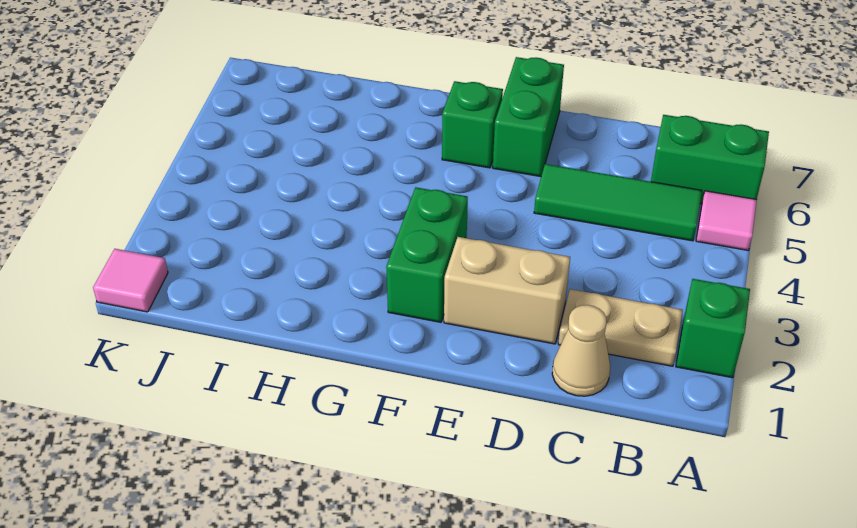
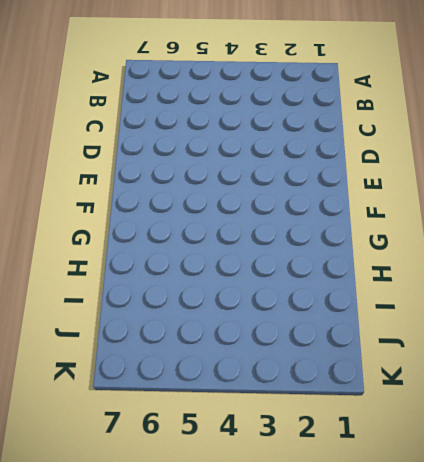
none -> green 1x1 brick [676,279,750,378]
none -> pink 1x1 tile [696,191,757,250]

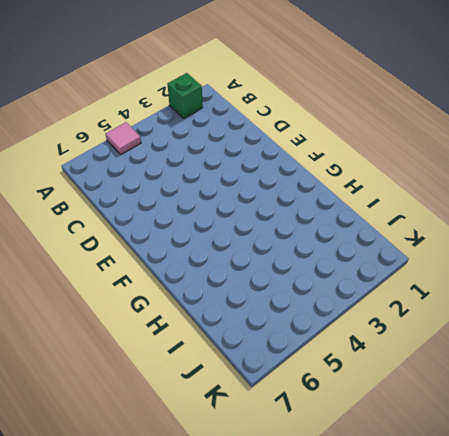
none -> green 1x2 brick [651,115,769,204]
none -> tan 1x2 plate [558,289,683,366]

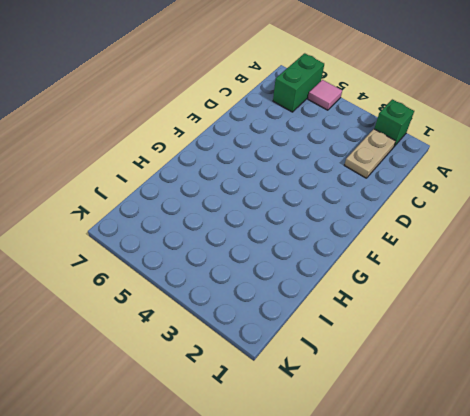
none -> green 1x3 tile [534,164,702,241]
none -> tan 1x1 cone [552,305,610,396]

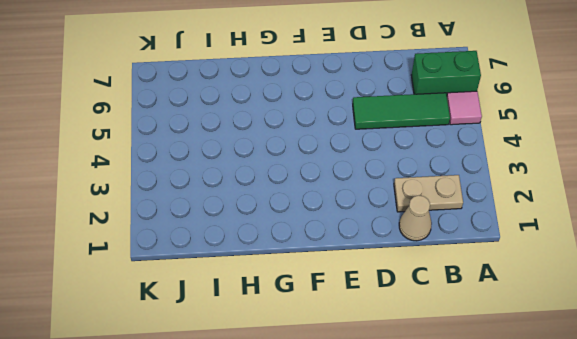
none -> green 1x1 brick [676,279,750,378]
none -> tan 1x2 brick [444,237,570,344]

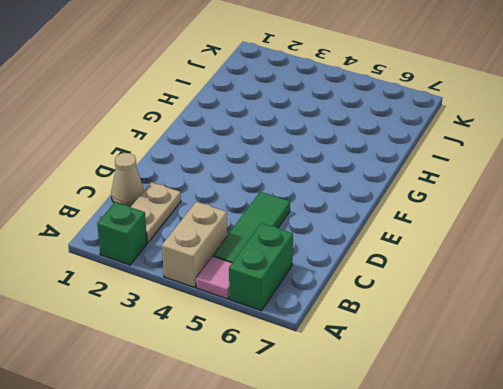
tan 1x2 brick [162,202,227,288] -> tan 1x2 brick moved to [444,237,570,344]
none -> green 1x2 brick [493,57,564,177]
none -> green 1x2 brick [386,187,468,322]

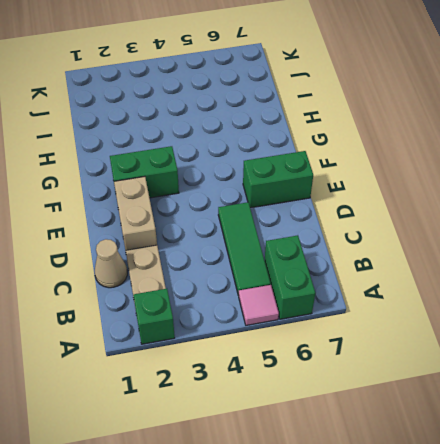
none -> green 1x1 brick [442,81,503,168]
none -> pink 1x1 tile [93,249,168,312]

